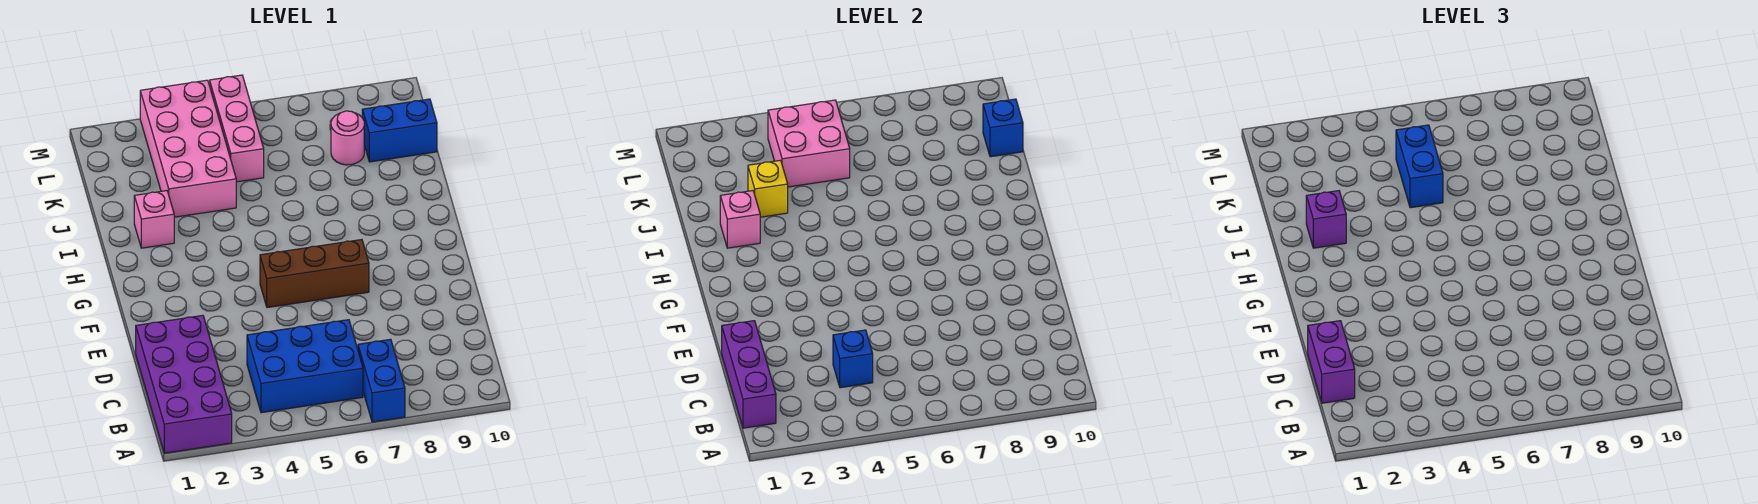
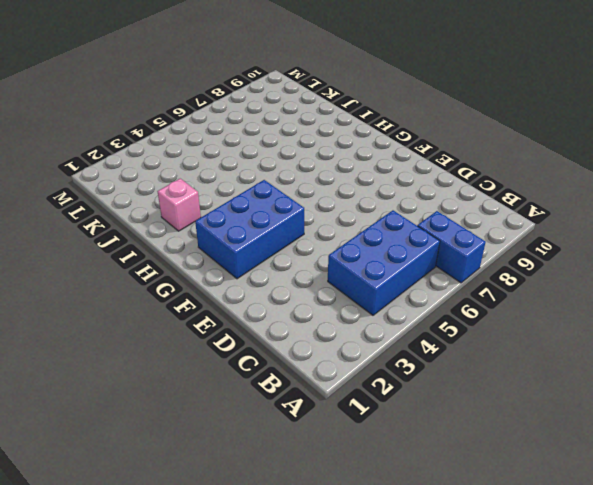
blue 2x3 brick [195,180,304,279] -> none
none -> purple 2x4 brick [136,315,232,453]
none -> brown 1x3 brick [260,240,369,308]
none -> pink 2x4 brick [140,80,236,217]

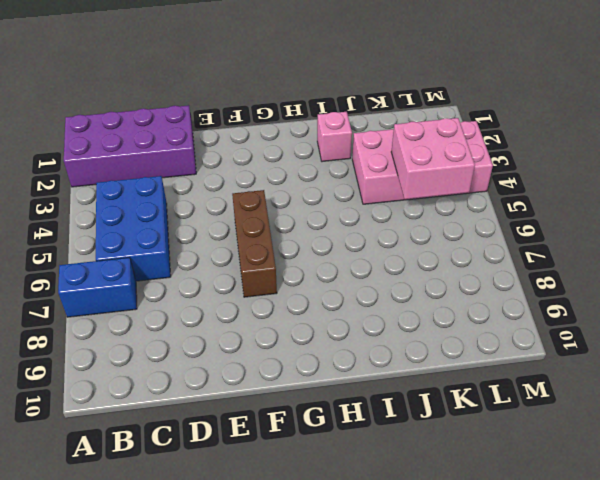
none -> pink 1x3 brick [210,75,264,182]
none -> pink 1x1 round brick [331,111,364,165]
none -> blue 1x2 brick [362,99,437,162]

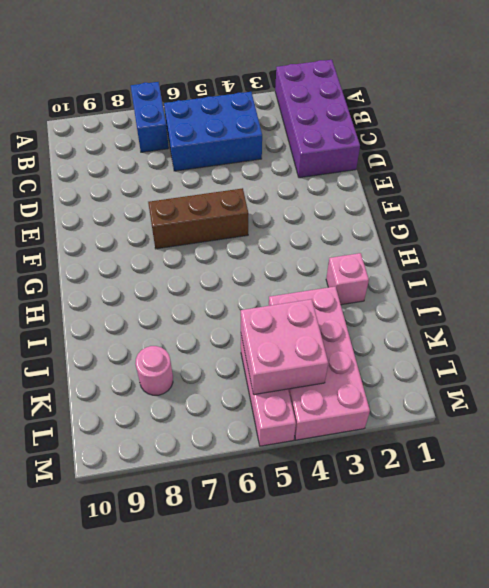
none -> blue 1x2 brick [362,99,437,162]
none -> purple 1x3 brick [722,321,776,428]
none -> blue 1x1 brick [833,330,873,388]

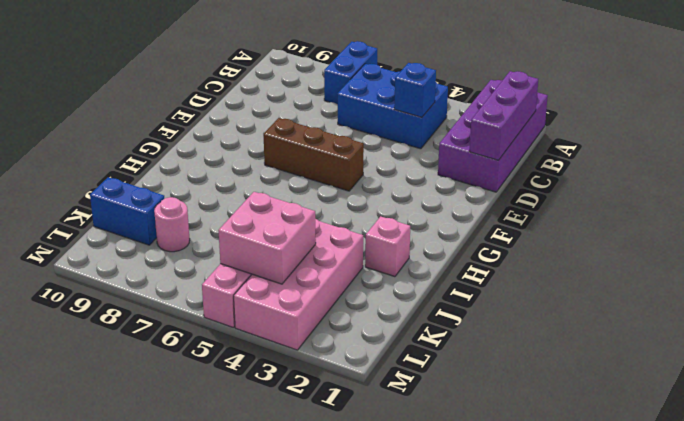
none -> pink 1x1 brick [720,191,760,248]
none -> yellow 1x1 brick [748,160,788,217]
none -> blue 1x1 brick [983,99,1023,157]

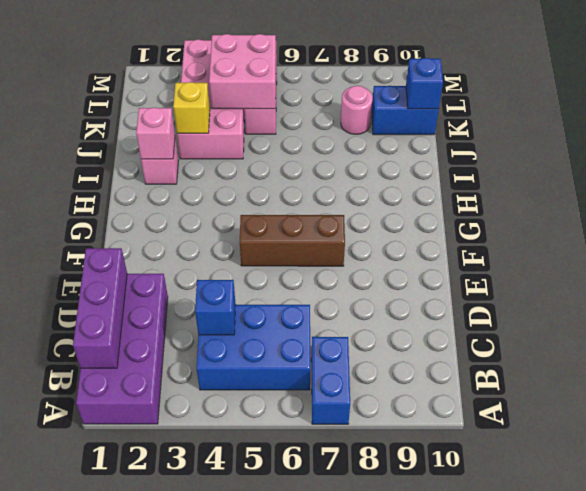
none -> purple 1x2 brick [1308,321,1355,403]
none -> purple 1x1 brick [1306,191,1346,248]
none -> blue 1x2 brick [1396,125,1443,208]

